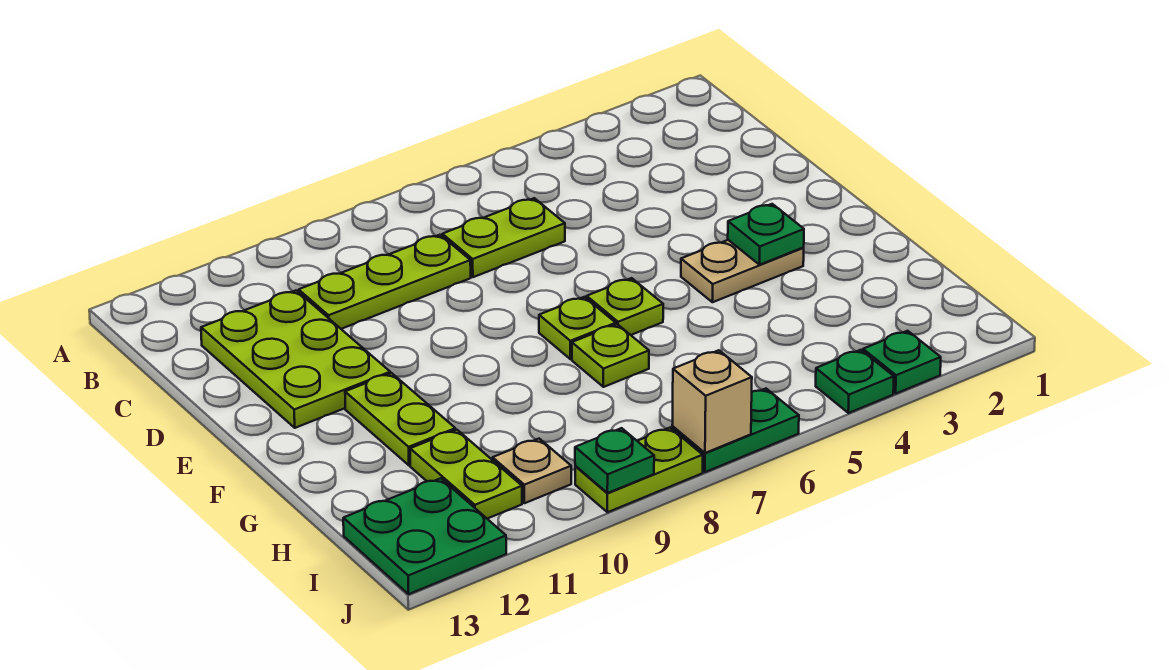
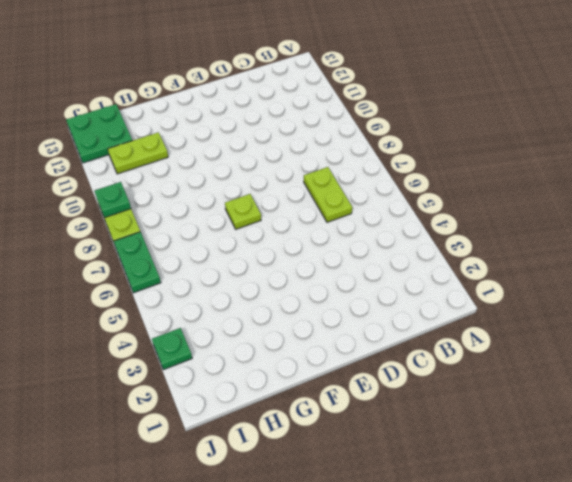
none -> lime 1x3 plate [299,235,471,329]
none -> lime 2x3 plate [201,291,390,428]
none -> tan 1x2 plate [681,240,804,302]

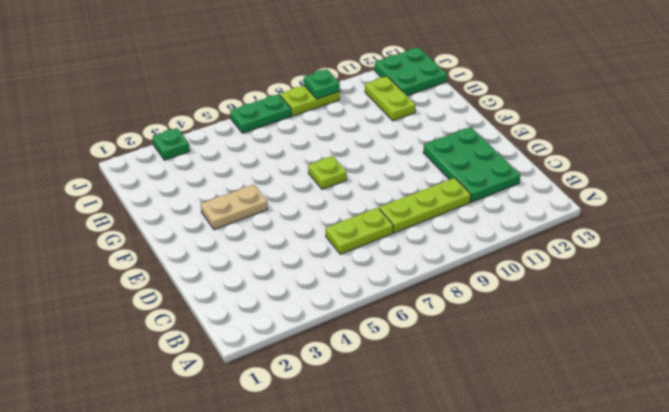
green 2x3 plate [423,127,520,202] -> lime 2x3 plate [201,291,390,428]
none -> lime 1x1 plate [587,278,663,335]
none -> lime 1x2 plate [345,373,455,465]
none -> lime 1x1 plate [572,324,649,387]

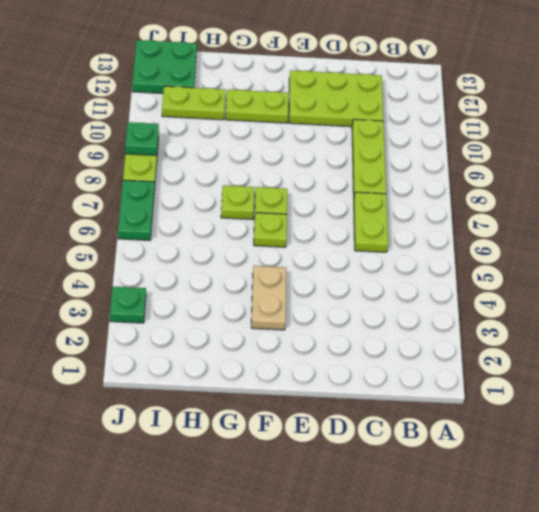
none -> tan 1x1 plate [493,439,571,503]
none -> green 1x1 plate [816,350,894,413]
none -> green 1x1 plate [728,204,804,265]

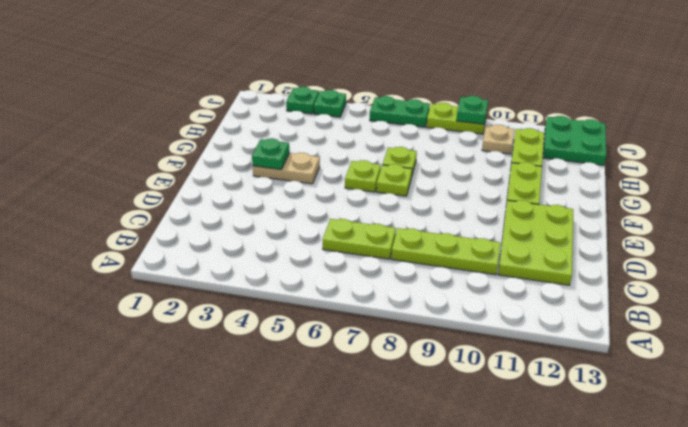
none -> tan 1x1 brick [672,350,752,453]

